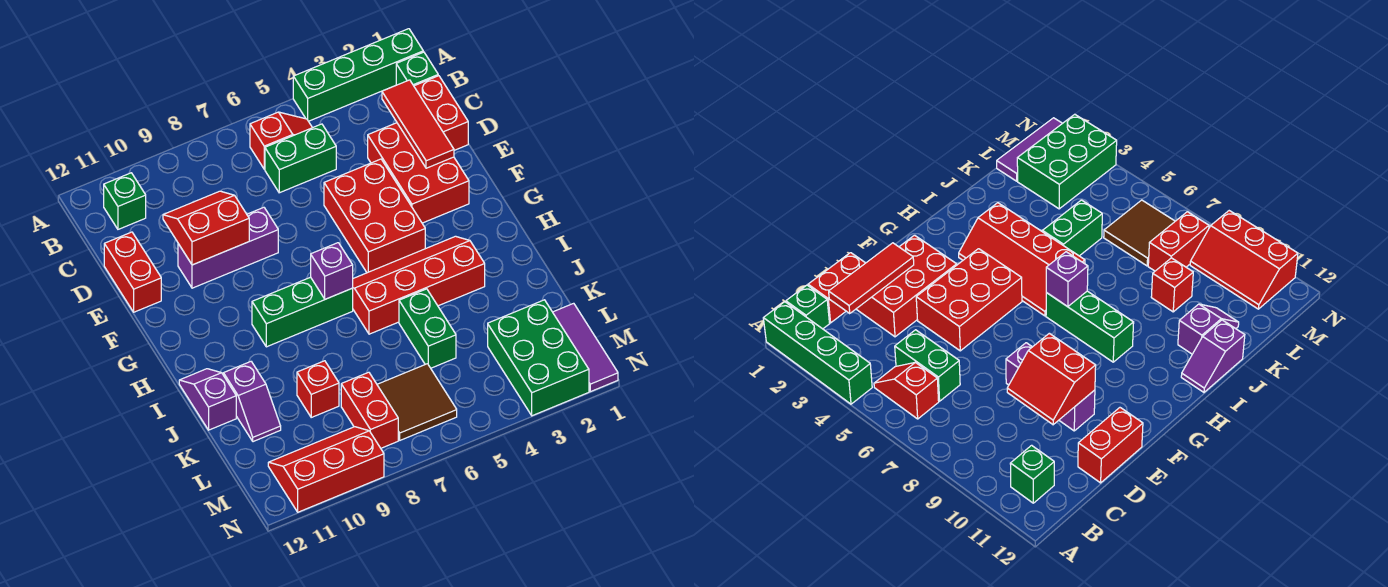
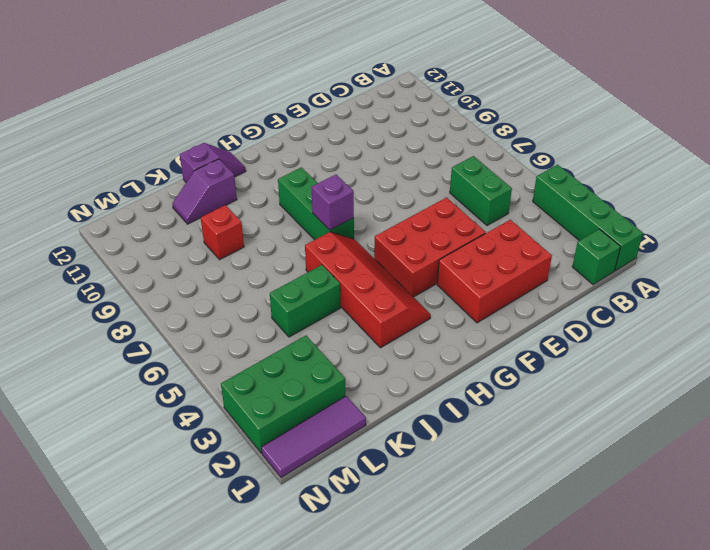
none -> red 1x2 slope [250,112,312,169]
none -> green 1x1 brick [104,173,146,229]
none -> red 1x2 brick [414,76,468,150]

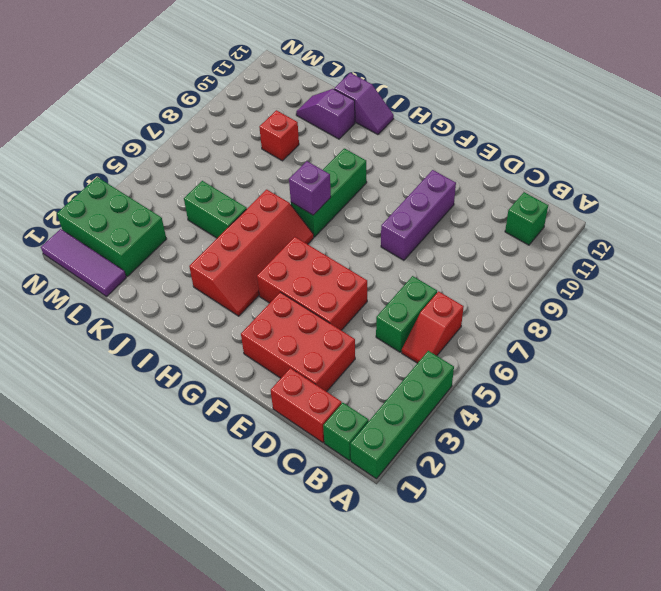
none -> red 1x2 brick [104,232,161,312]
none -> brown 2x2 tile [377,364,457,440]
none -> red 1x2 brick [341,372,398,448]

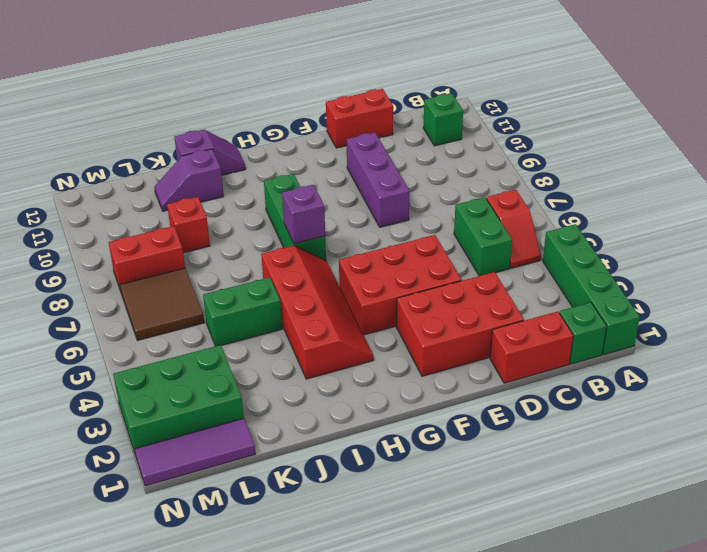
none -> red 2x3 slope [268,427,384,512]
none -> red 1x3 tile [382,80,454,168]
none -> red 2x2 slope [163,191,249,265]

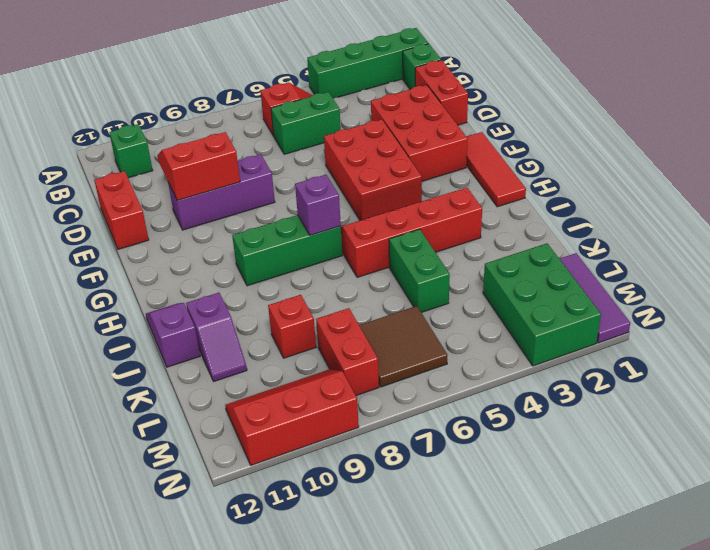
red 1x3 tile [467,132,526,207] -> red 1x3 tile moved to [382,80,454,168]

